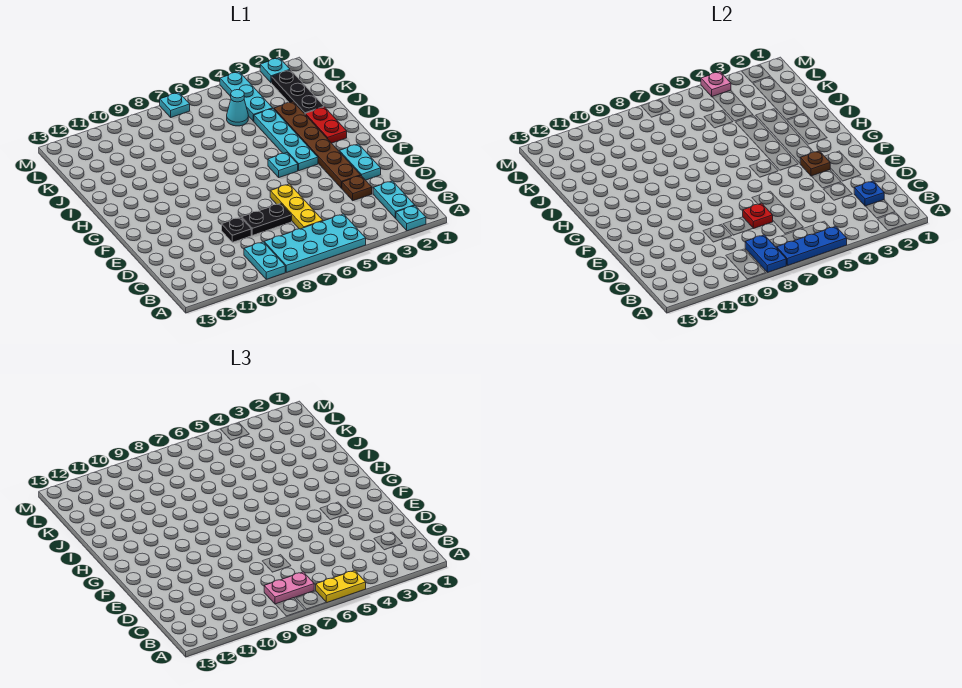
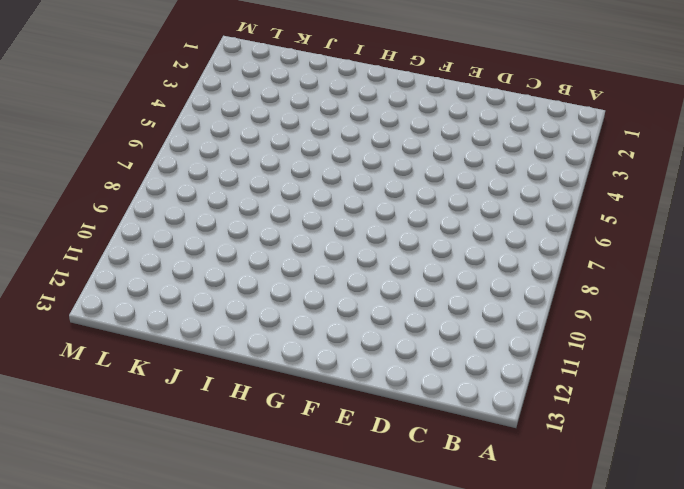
none -> cyan 1x1 plate [396,206,426,231]
none -> cyan 2x4 plate [264,214,366,272]
none -> cyan 1x2 plate [244,242,285,279]

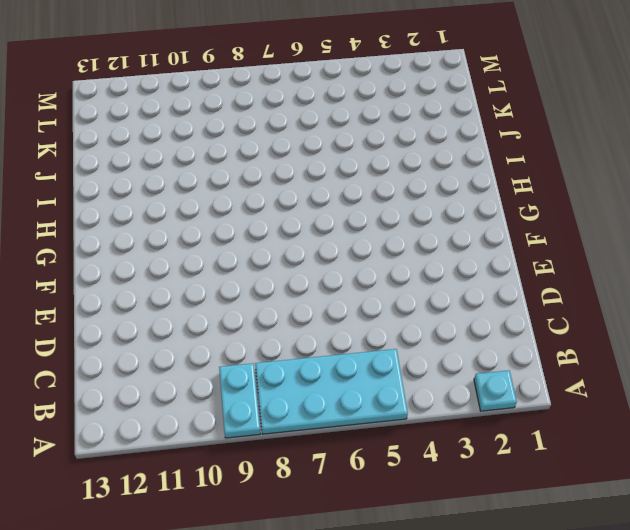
none -> cyan 1x2 plate [373,181,415,218]
none -> yellow 1x3 plate [270,184,323,229]
none -> brown 1x1 plate [342,176,372,201]

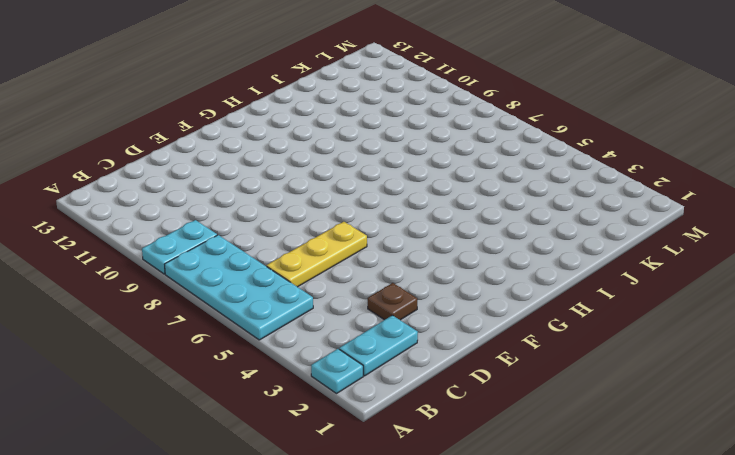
none -> black 1x2 plate [242,203,292,235]
none -> black 1x1 plate [222,217,251,242]
none -> cyan 1x2 plate [339,144,381,180]

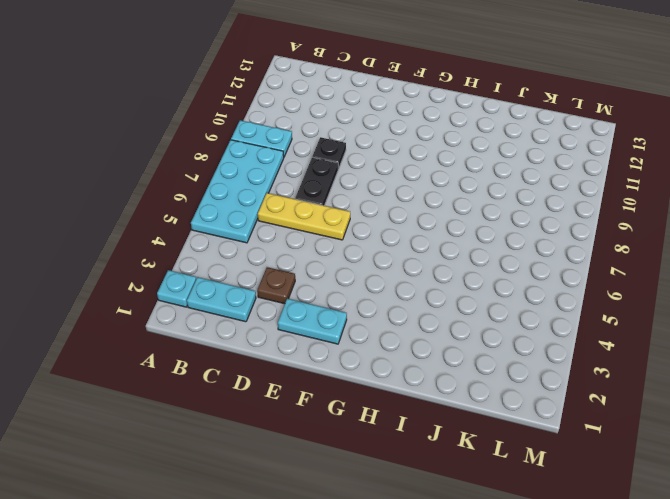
none -> brown 1x6 plate [274,102,361,188]
none -> cyan 1x4 plate [254,109,318,171]
none -> cyan 1x1 plate [268,153,298,177]

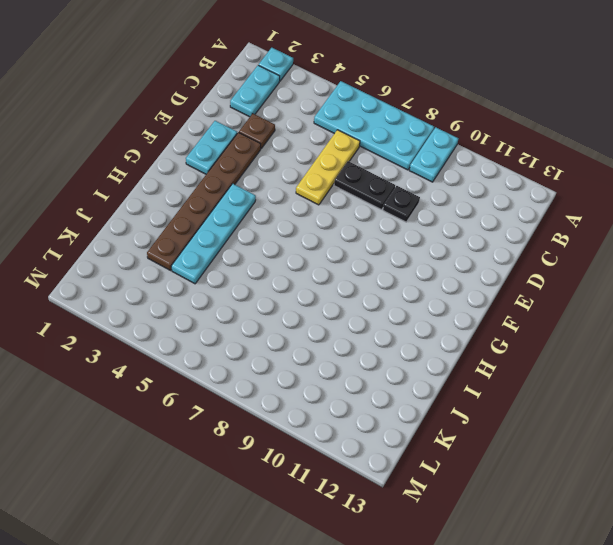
none -> cyan 1x1 plate [268,153,298,177]
none -> red 1x2 plate [305,107,347,143]
none -> black 1x3 plate [272,70,324,114]

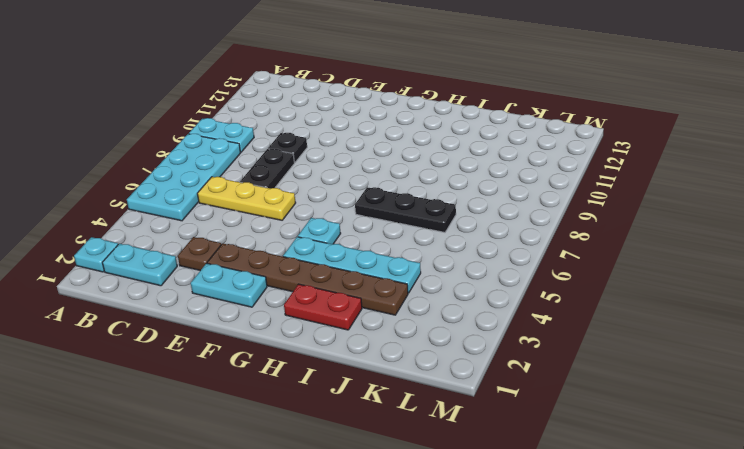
black 1x3 plate [355,187,456,232] -> black 1x3 plate moved to [272,70,324,114]
none -> cyan 1x3 plate [220,72,273,121]
none -> cyan 1x1 cone [227,90,248,126]
none -> cyan 1x1 plate [260,58,290,83]

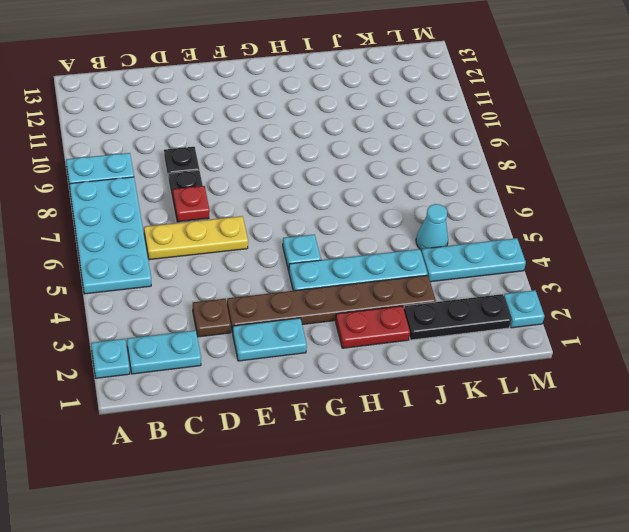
none -> cyan 1x1 plate [160,92,190,117]
none -> blue 1x3 plate [777,226,847,265]
none -> blue 1x2 plate [745,235,786,272]

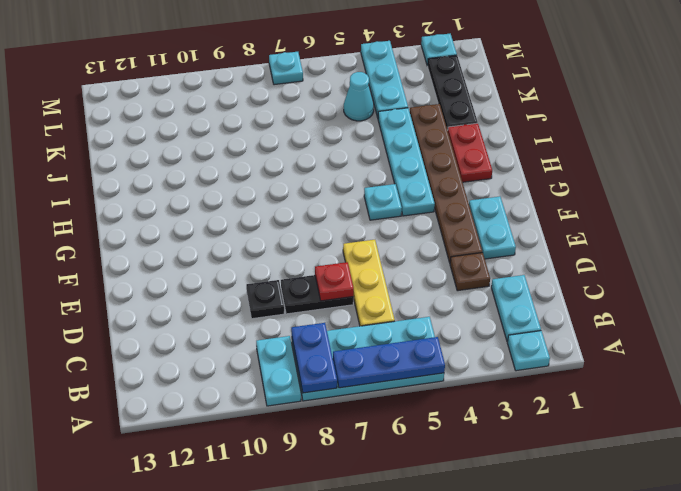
none -> blue 1x1 plate [854,181,884,206]
none -> brown 1x1 plate [800,151,830,176]
none -> pink 1x1 plate [701,72,731,97]

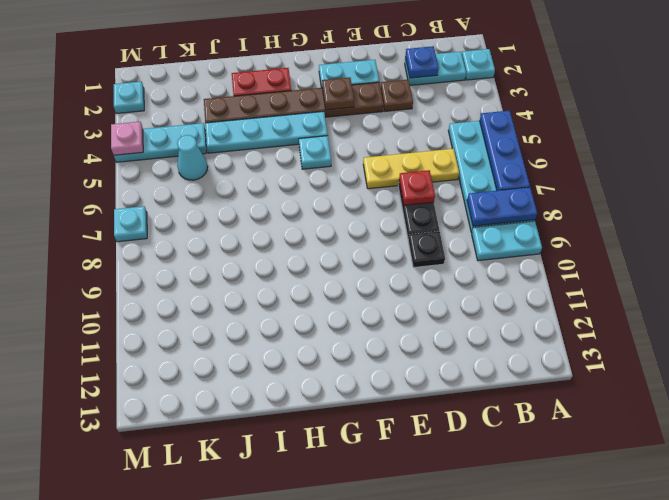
none -> black 1x3 plate [272,70,324,114]
none -> yellow 1x2 plate [316,570,366,603]
none -> pink 1x2 plate [264,572,314,604]

